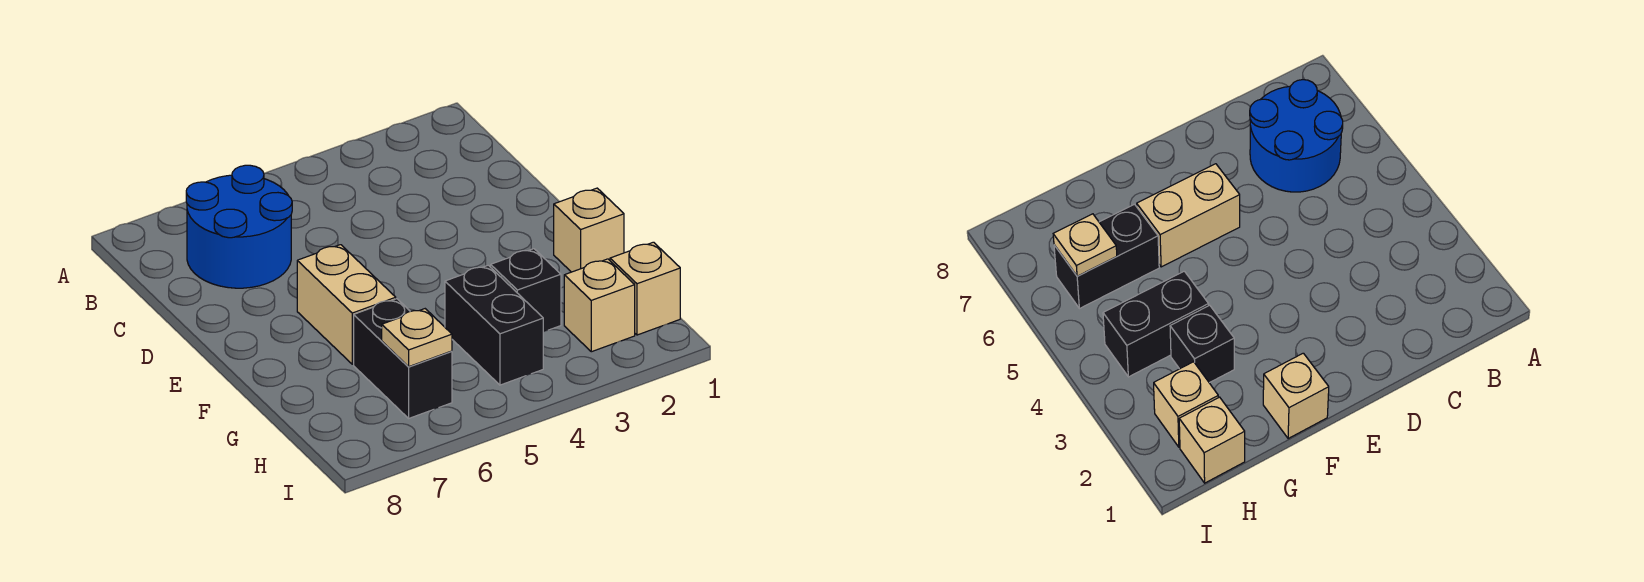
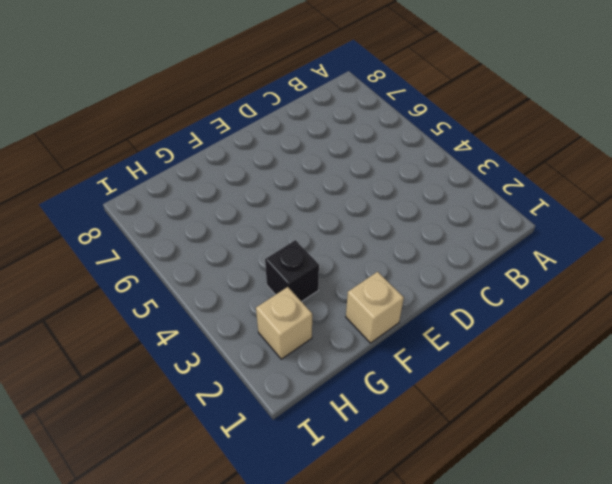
none -> blue 2x2 round brick [186,165,292,288]
none -> tan 1x2 brick [297,245,396,364]

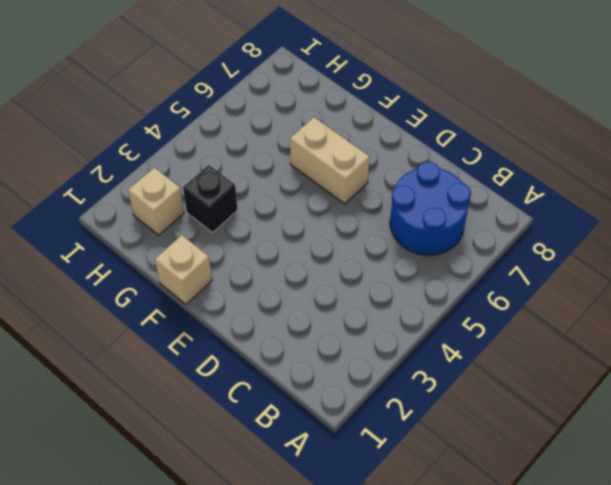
none -> black 1x2 brick [445,265,543,385]
none -> black 1x2 brick [354,299,452,418]

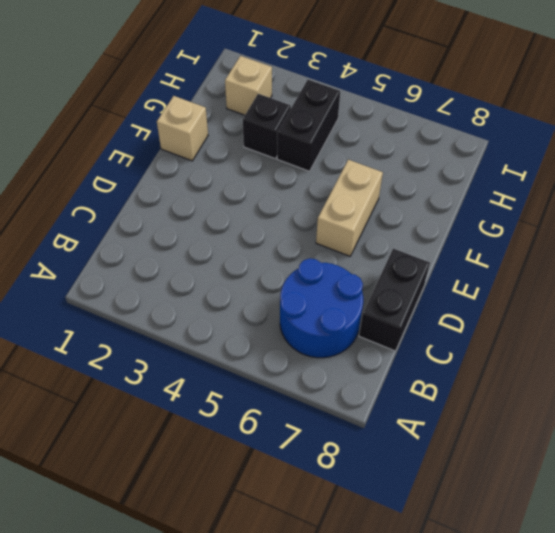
black 1x2 brick [359,249,430,351] -> black 1x2 brick moved to [354,299,452,418]
none -> tan 1x1 brick [610,242,680,335]
none -> tan 1x1 plate [382,309,452,366]

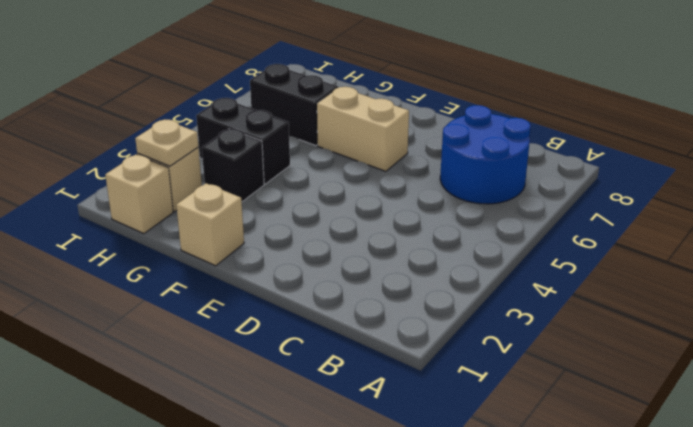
tan 1x1 plate [135,120,198,166] -> tan 1x1 plate moved to [382,309,452,366]

